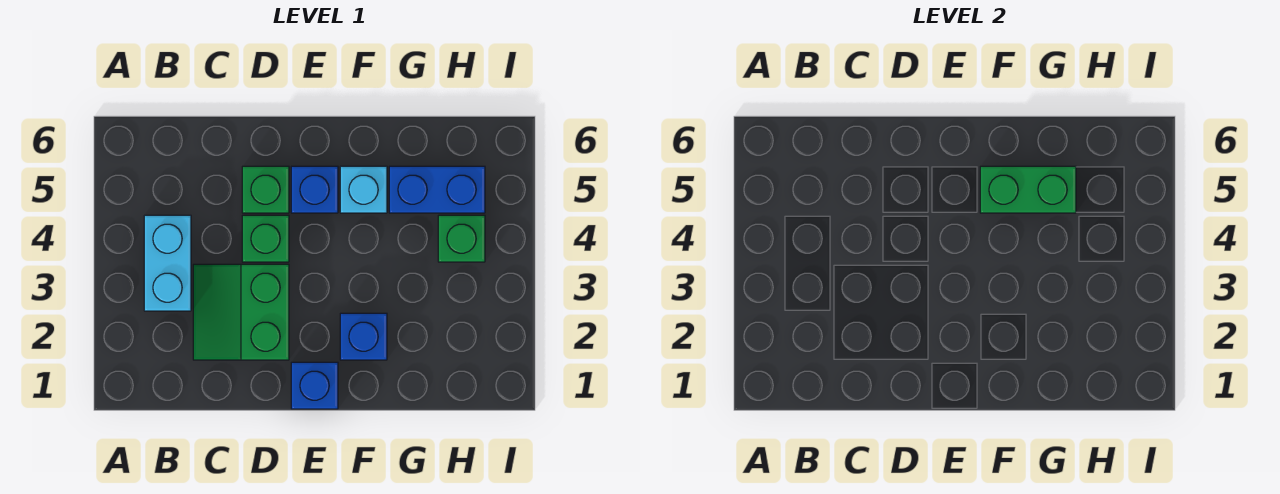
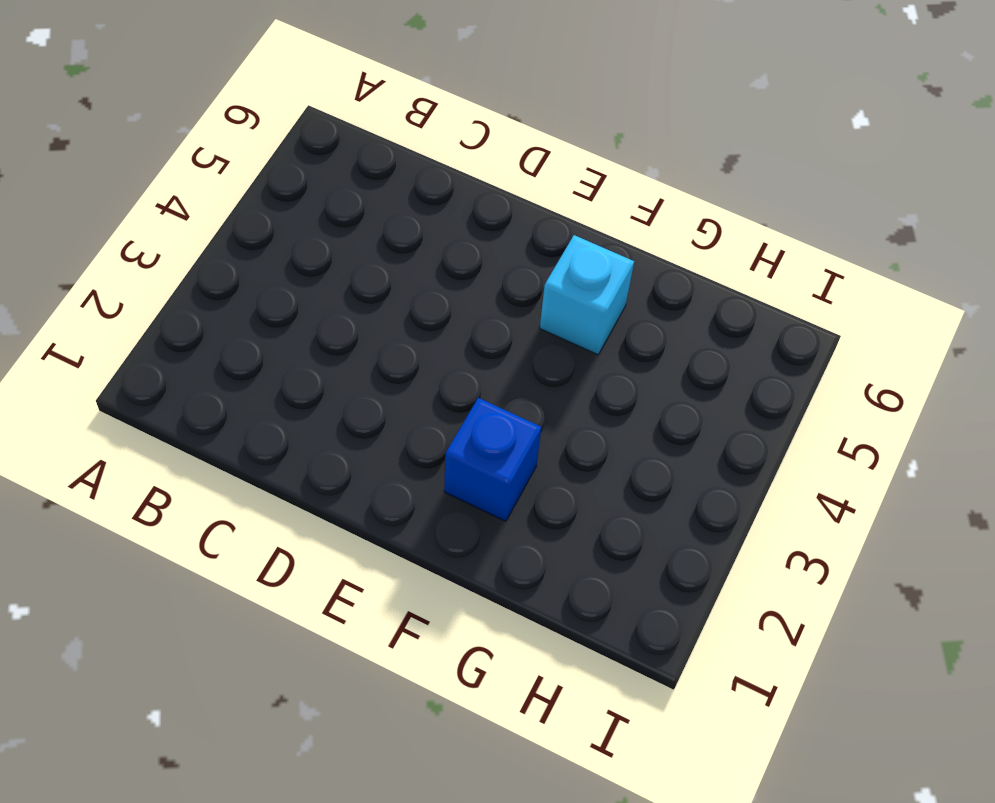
none -> cyan 1x2 brick [144,215,191,311]
none -> green 2x2 slope [193,264,289,360]

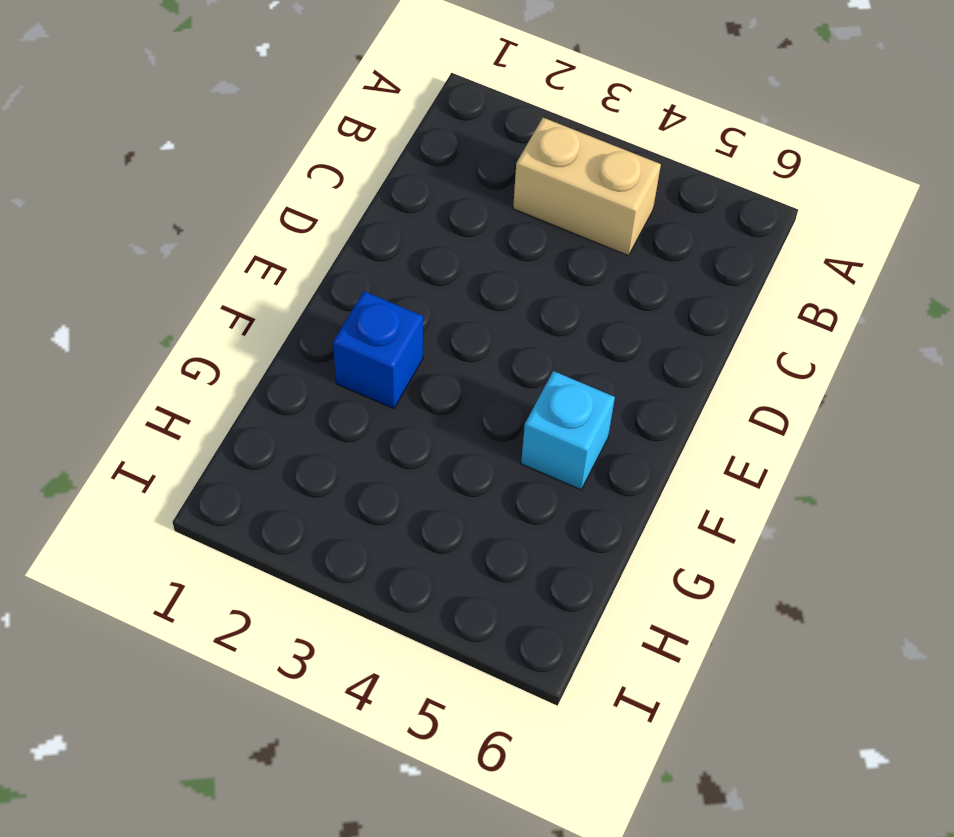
tan 1x2 brick [513,118,661,256] -> cyan 1x2 brick [144,215,191,311]
none -> green 2x2 slope [193,264,289,360]
none -> green 1x1 brick [242,215,289,262]

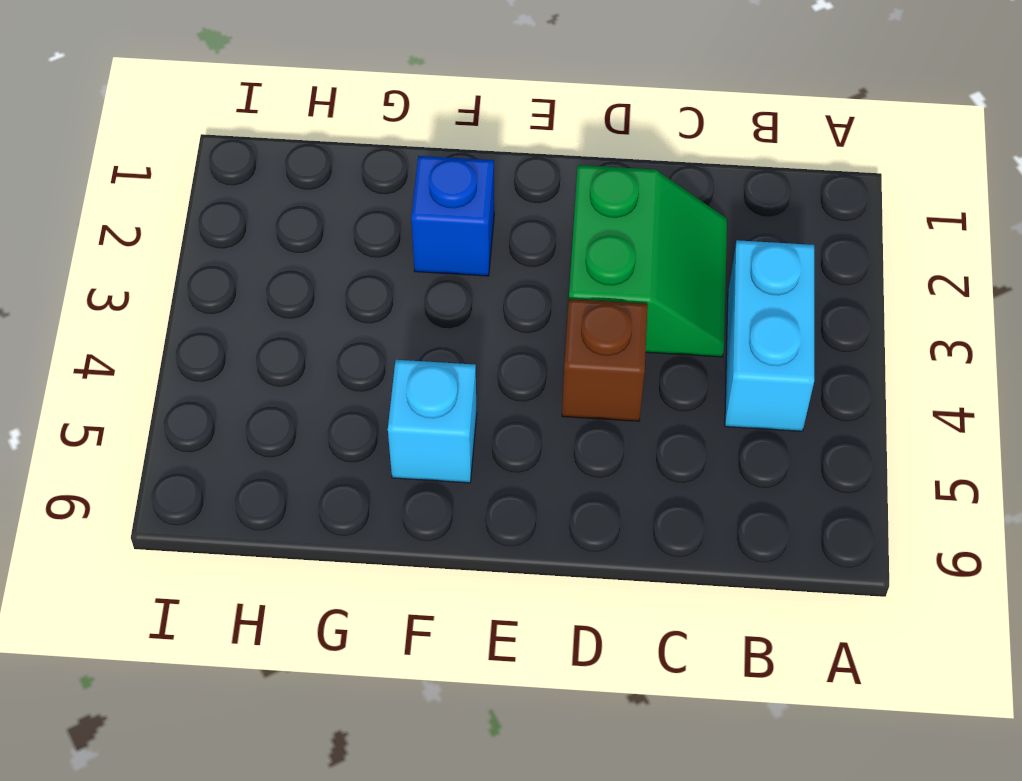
brown 1x1 brick [562,299,648,421] -> green 1x1 brick [242,215,289,262]
none -> green 1x1 brick [242,166,289,213]
none -> blue 1x1 brick [291,362,338,409]

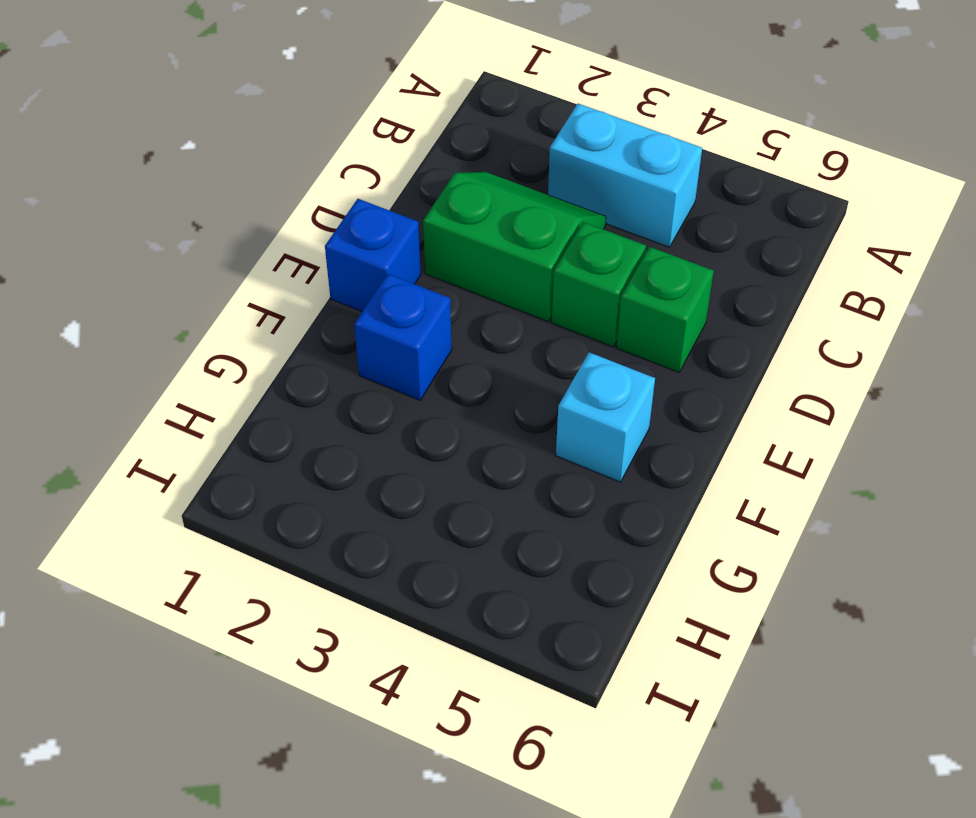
none -> blue 1x1 brick [291,166,338,213]
none -> blue 1x2 brick [389,166,485,213]

